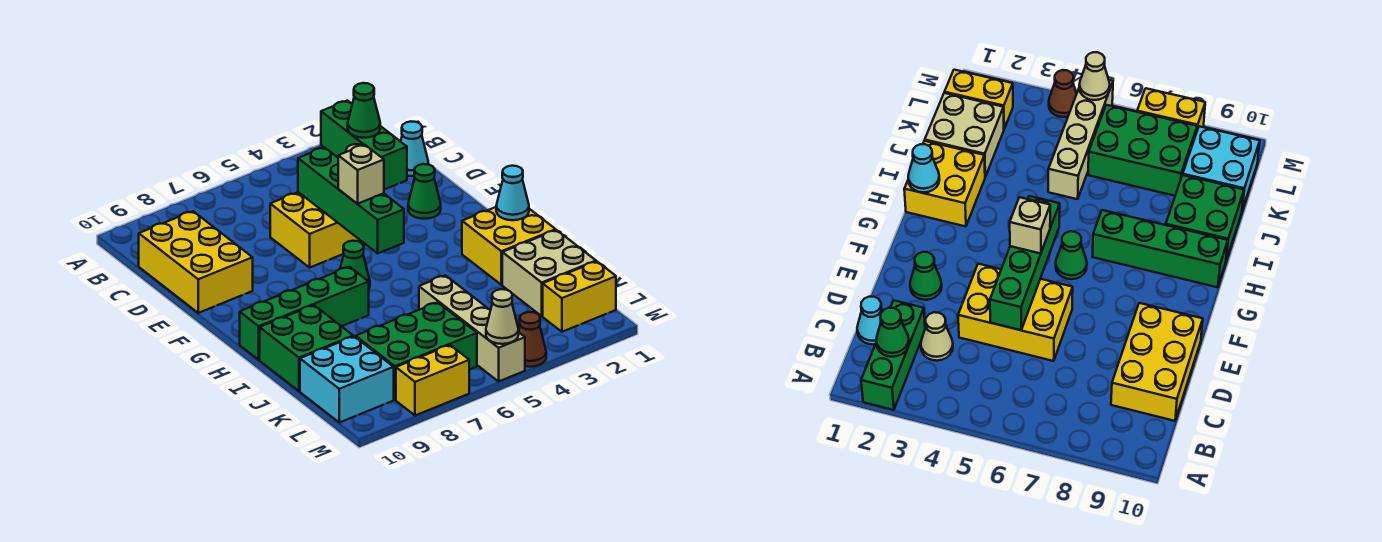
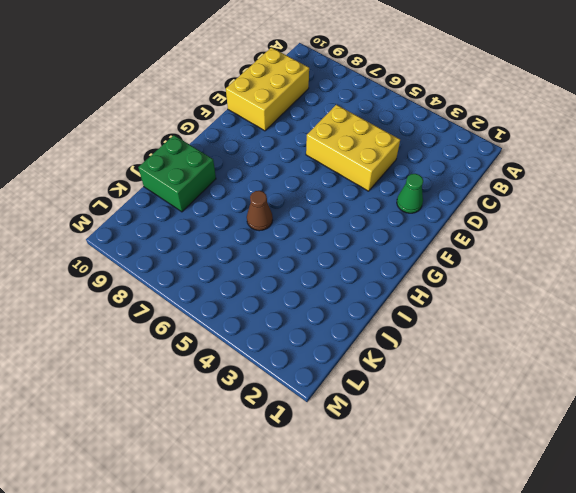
brown 1x1 cone [247,191,273,231] -> brown 1x1 cone moved to [519,312,546,367]
none -> green 1x3 brick [321,101,407,190]
none -> cyan 1x1 cone [401,121,428,176]
none -> tan 1x1 cone [921,312,953,361]

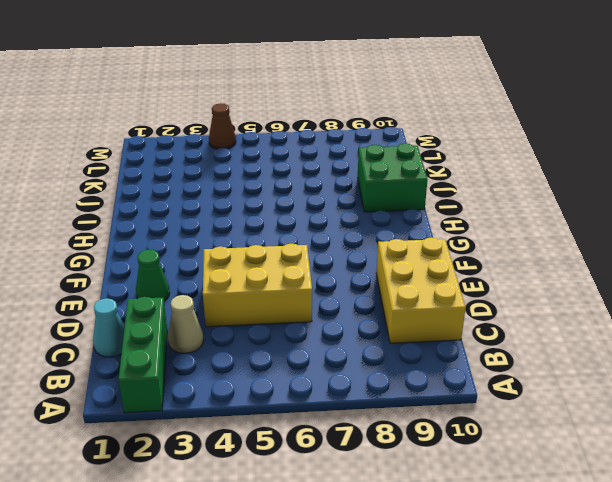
none -> green 1x1 cone [340,241,370,287]
none -> yellow 2x2 brick [462,207,556,285]
none -> green 1x4 brick [240,267,369,360]

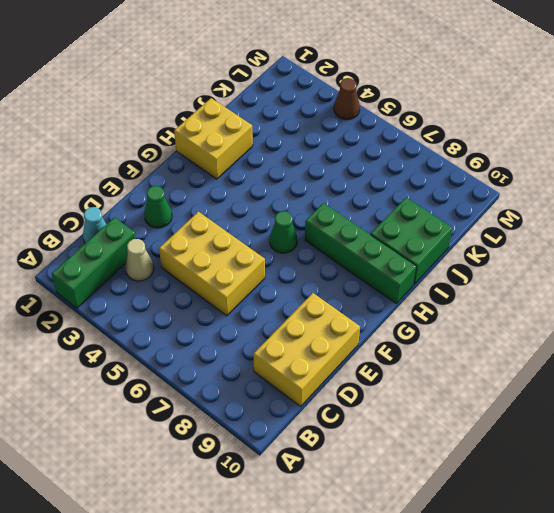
none -> tan 2x2 brick [502,230,596,316]
none -> tan 1x4 brick [419,275,525,381]
none -> green 2x3 brick [356,302,477,400]

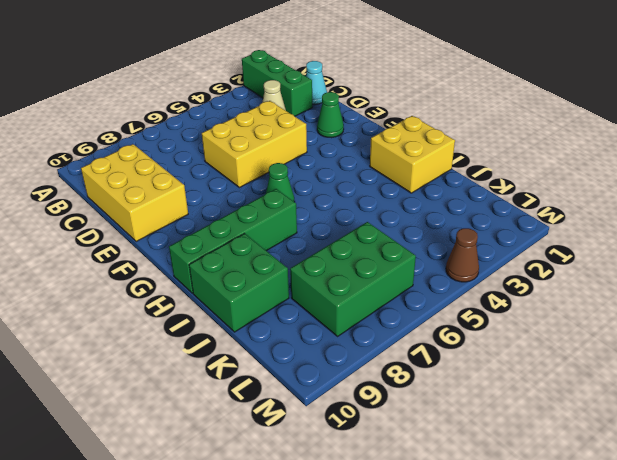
none -> tan 2x2 brick [502,230,596,316]
none -> tan 1x4 brick [419,275,525,381]
none -> cyan 2x2 brick [300,336,394,422]

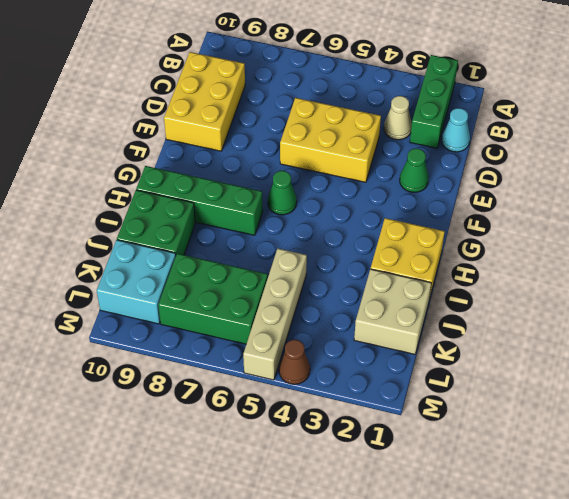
none -> yellow 1x2 brick [543,261,616,332]
none -> yellow 1x2 brick [396,345,469,416]
none -> green 1x1 cone [348,83,380,138]

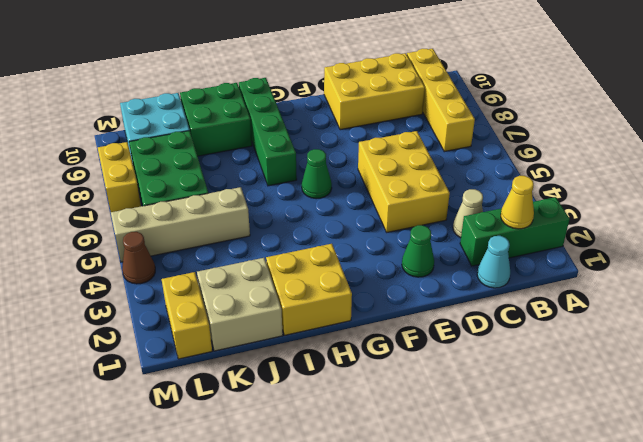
yellow 1x1 cone [501,176,534,229] -> green 1x1 cone [348,83,380,138]
yellow 1x4 brick [407,49,475,152] -> none
none -> green 1x4 brick [298,147,404,253]
none -> cyan 1x1 cone [496,166,529,220]
none -> tan 1x1 cone [486,289,519,344]

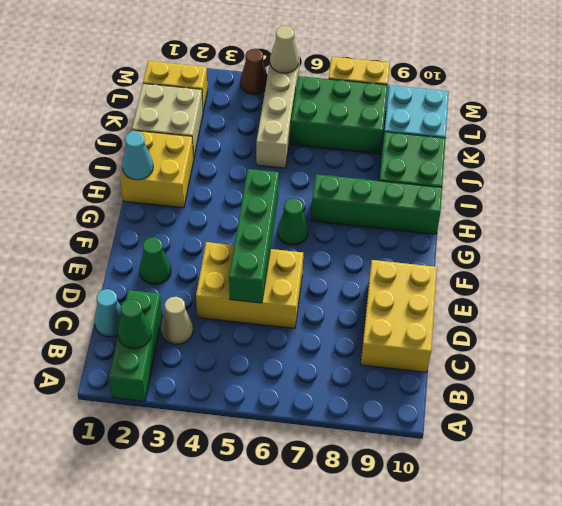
none -> tan 1x1 brick [338,145,384,204]

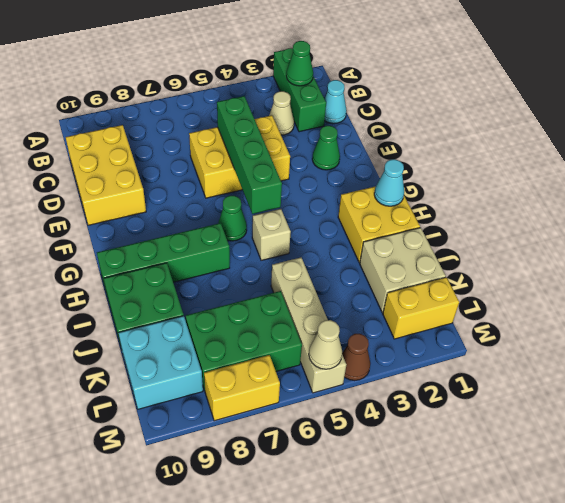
tan 1x1 brick [252,209,291,260] -> tan 1x1 brick moved to [338,145,384,204]

